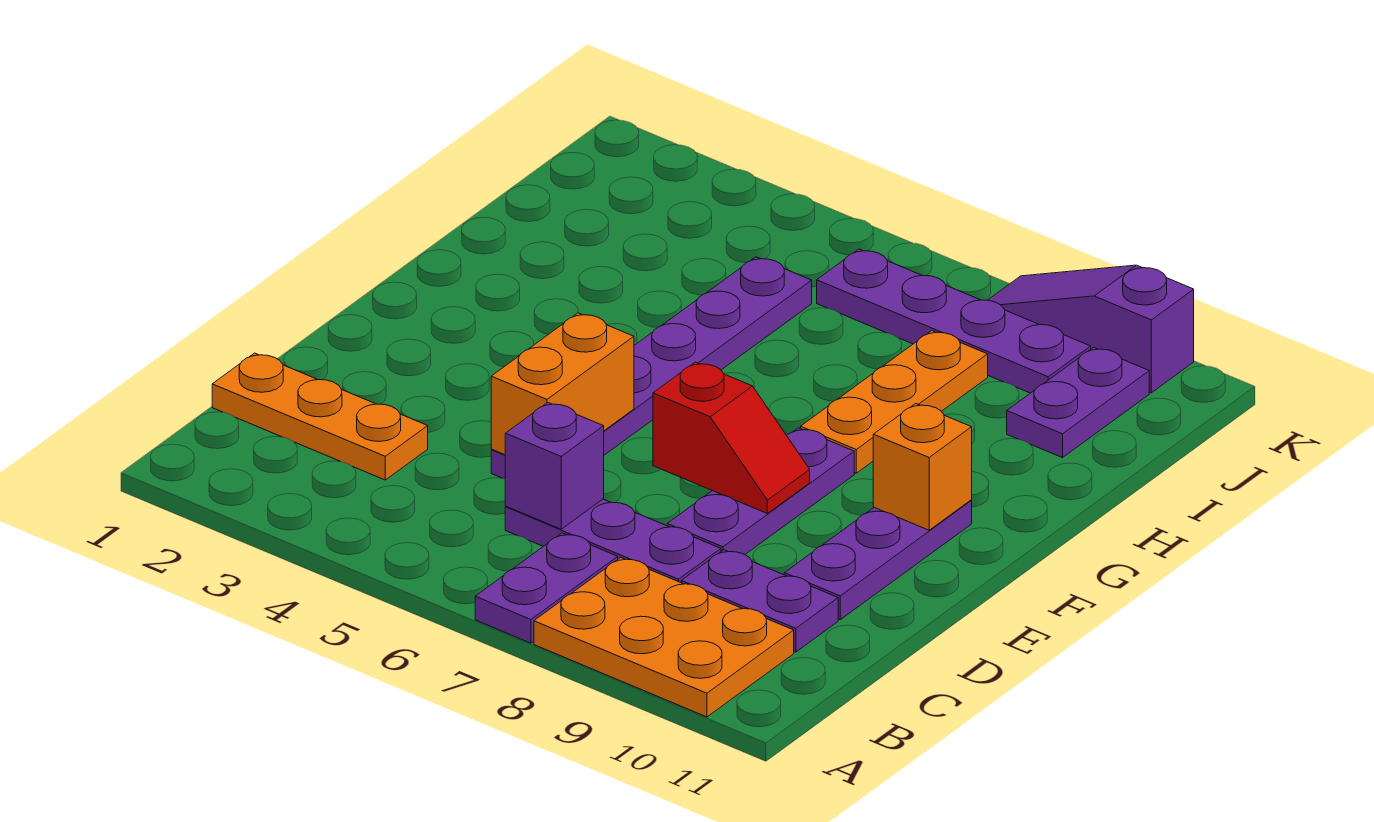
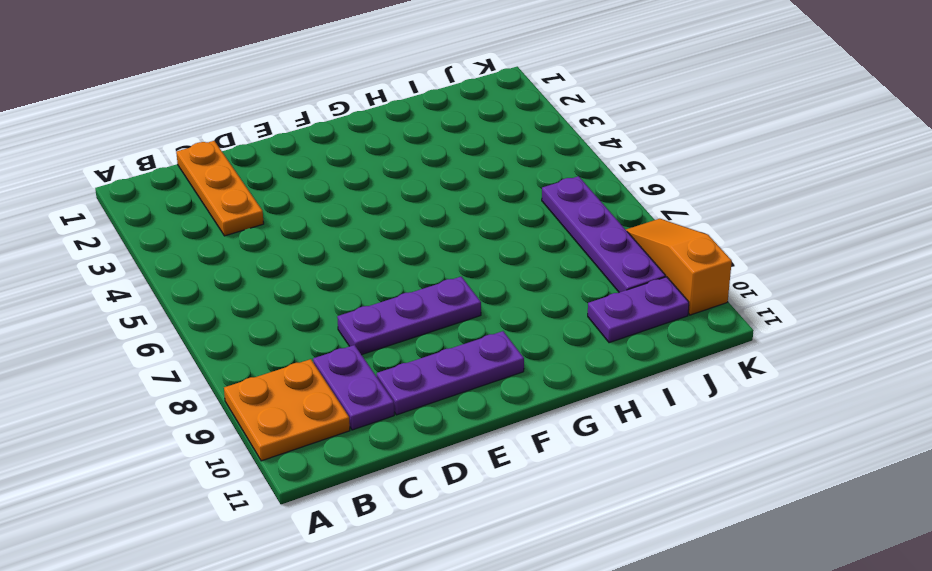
orange 2x2 plate [224,359,350,461] -> orange 2x3 plate [534,558,794,717]
orange 1x3 slope [626,219,732,315] -> purple 1x3 slope [988,265,1194,393]
none -> purple 1x2 plate [475,533,618,643]
none -> purple 1x3 plate [505,499,721,583]
none -> purple 1x6 plate [491,257,812,479]

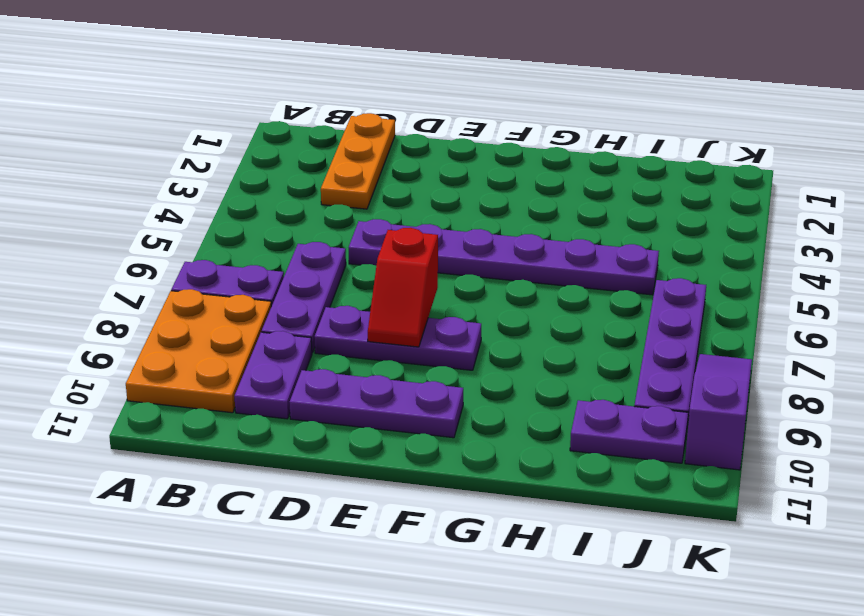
none -> orange 1x3 plate [801,331,988,473]
none -> purple 1x1 brick [505,403,604,529]
none -> orange 1x2 brick [491,313,634,455]

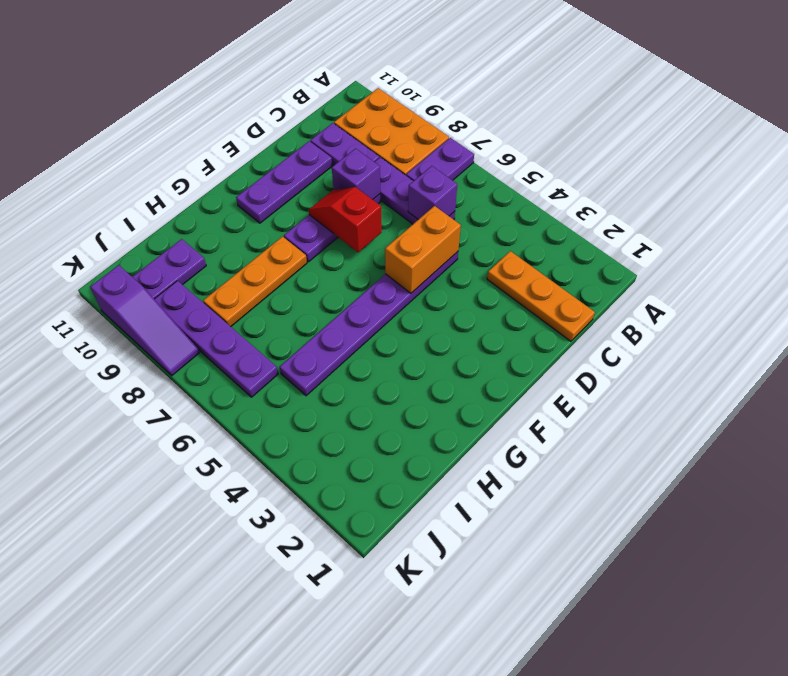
purple 1x1 brick [332,149,380,200] -> none
none -> orange 1x1 brick [873,404,972,530]

